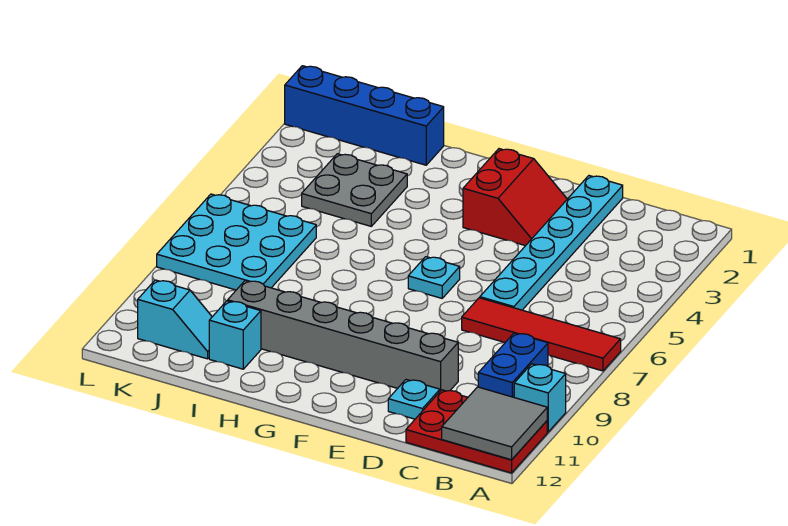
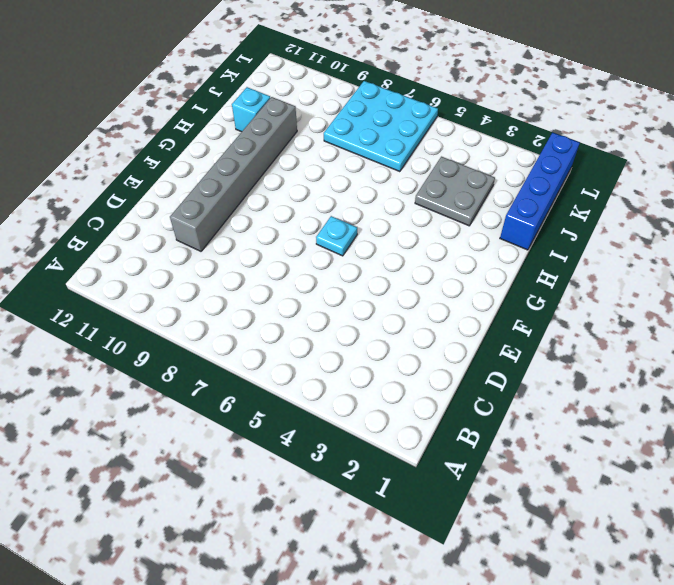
none -> red 1x4 tile [462,298,621,371]
none -> cyan 1x1 brick [514,364,566,432]
none -> red 2x3 plate [406,390,547,473]

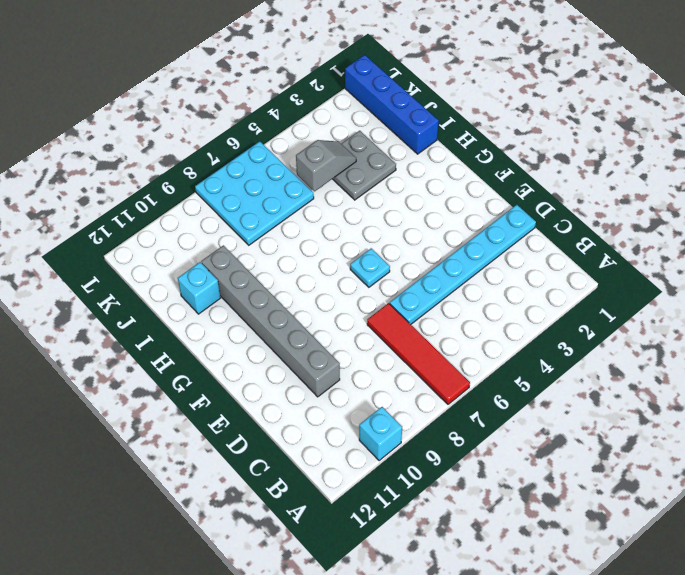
grey 1x2 slope [296,140,356,191] -> none
none -> red 2x3 plate [406,390,547,473]
none -> blue 1x2 brick [478,333,548,397]
none -> cyan 1x1 plate [388,379,440,419]

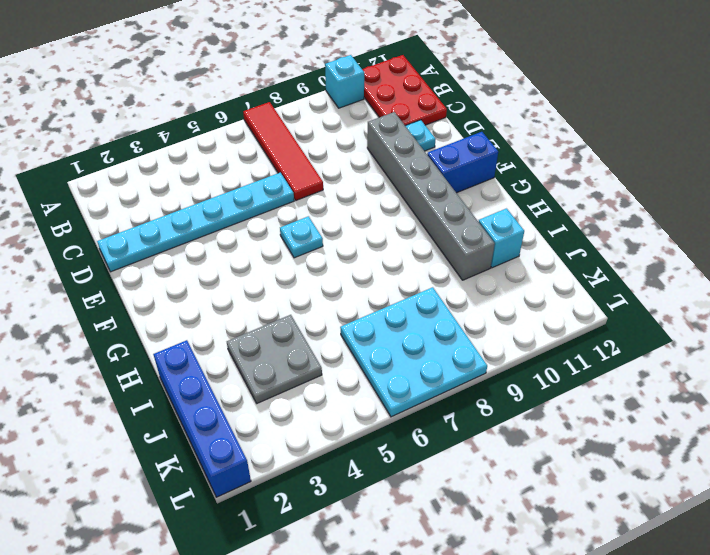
blue 1x2 brick [427,132,498,193] -> blue 1x2 brick moved to [478,333,548,397]
none -> red 2x2 slope [463,149,567,246]
none -> cyan 1x2 slope [138,280,212,359]
none -> grey 2x2 tile [442,387,547,460]

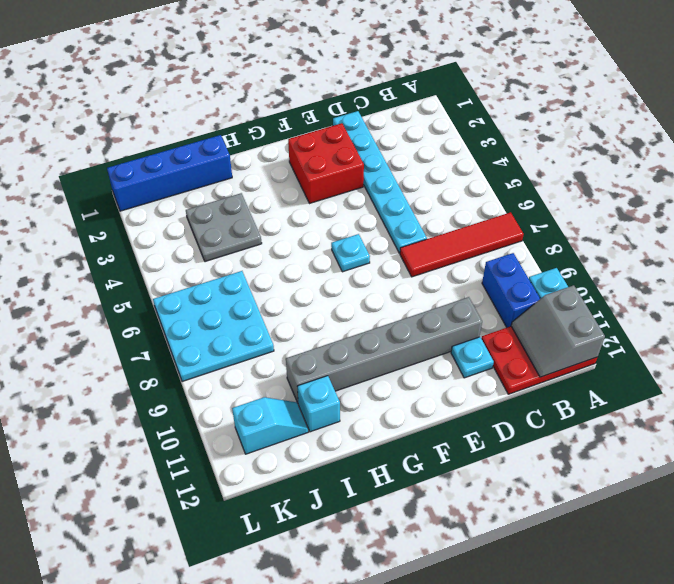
grey 2x2 slope [511,285,605,377] -> grey 2x2 tile [442,387,547,460]
red 2x2 brick [288,123,364,204] -> red 2x2 slope [463,149,567,246]

